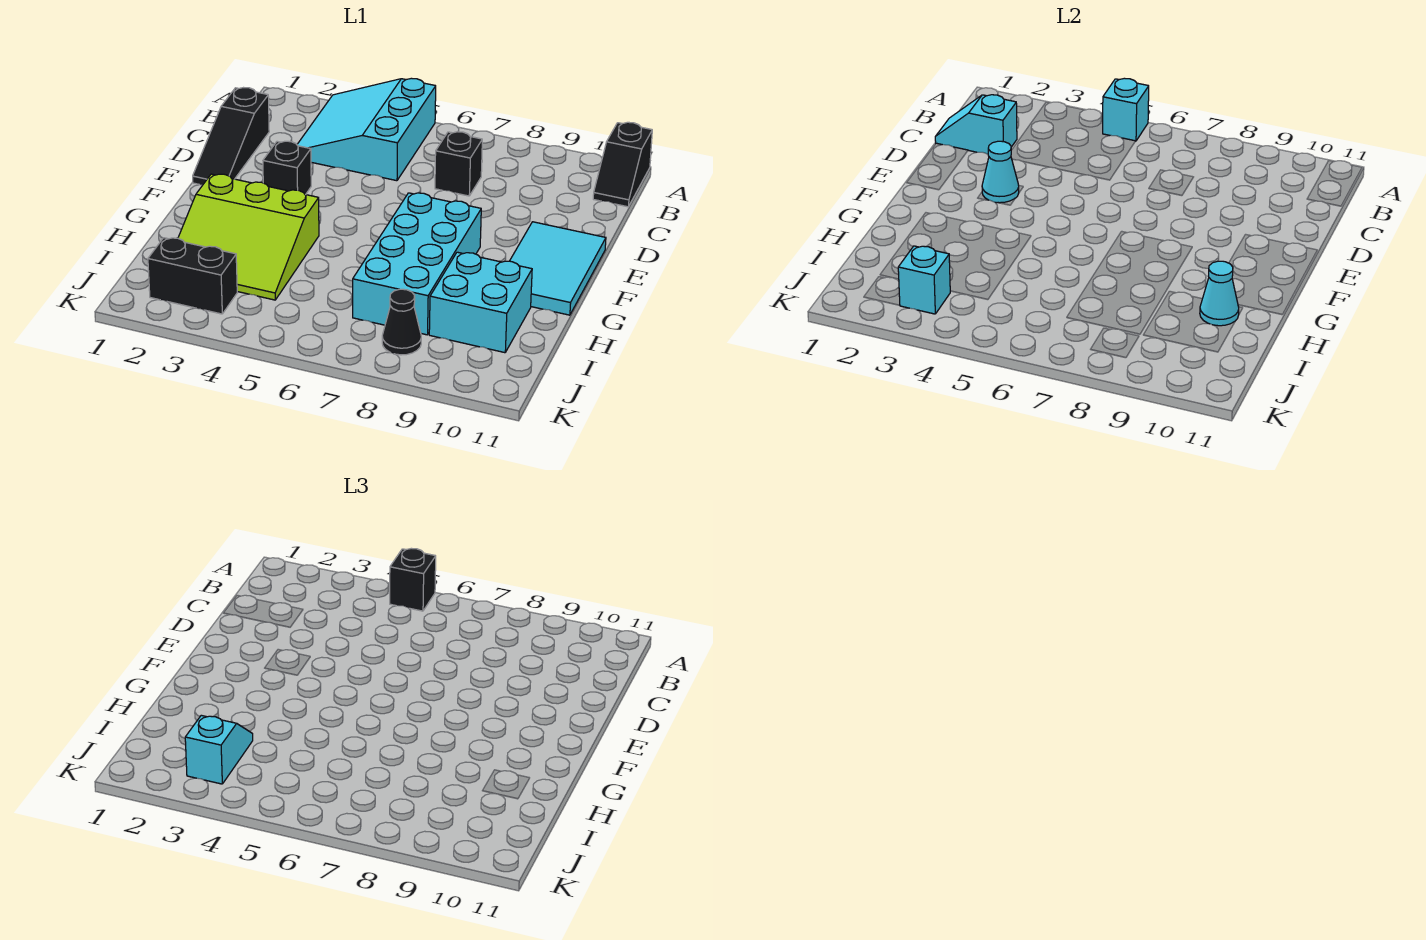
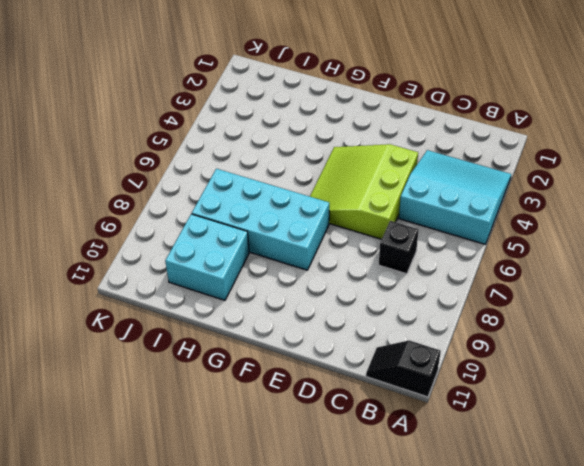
lime 3x3 slope [310,144,418,239] -> lime 3x3 slope moved to [178,174,319,300]
none -> black 1x3 slope [193,88,269,185]
none -> black 1x1 brick [263,141,311,195]
none -> cyan 2x3 tile [510,222,606,315]

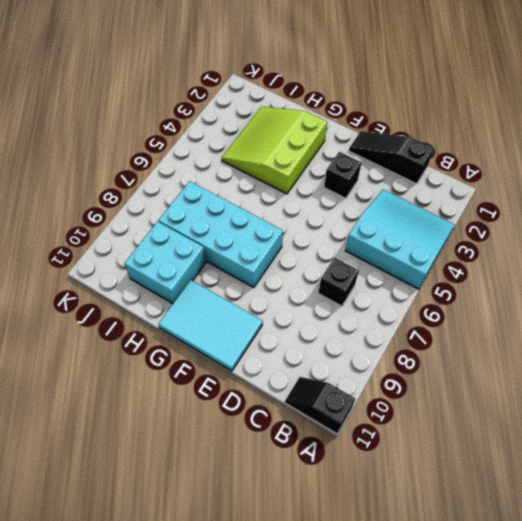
none -> black 1x2 brick [148,238,237,314]
none -> black 1x1 cone [382,289,421,355]
none -> cyan 1x1 brick [1103,78,1149,141]

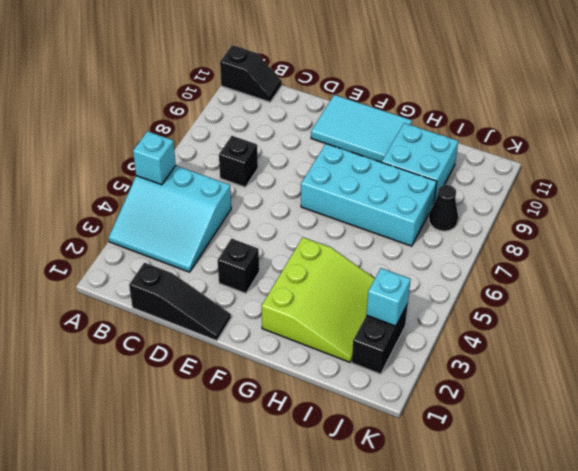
none -> cyan 1x2 slope [935,95,1017,154]
none -> cyan 1x1 cone [982,141,1019,203]
none -> cyan 1x1 cone [1200,261,1239,326]

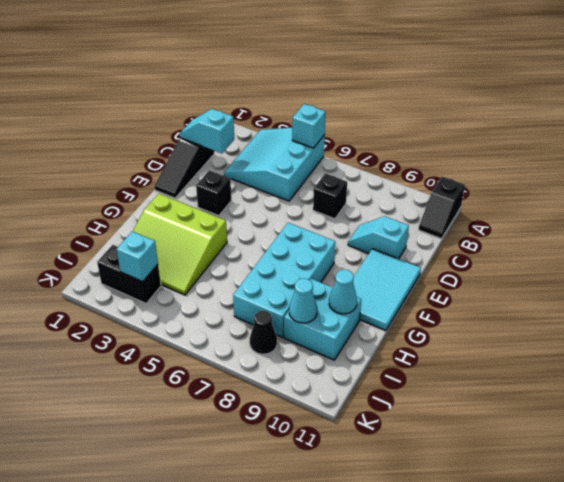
cyan 1x2 slope [348,216,409,259] -> cyan 1x2 slope turned to [185,715,253,784]
cyan 1x1 cone [289,278,317,323] -> cyan 1x1 cone moved to [982,141,1019,203]
none -> black 1x1 brick [390,548,436,611]

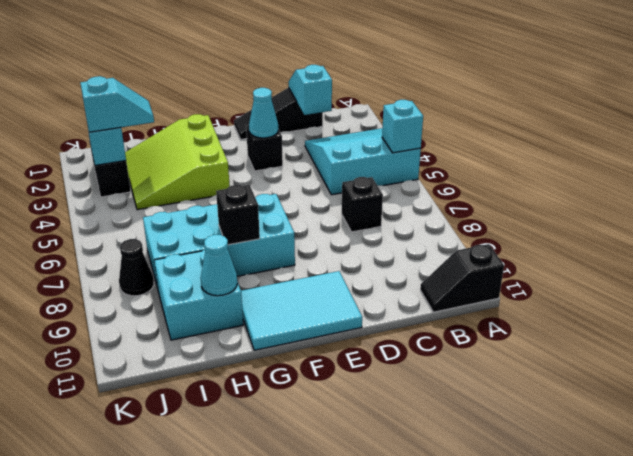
black 1x1 brick [216,185,260,245] -> black 1x1 brick moved to [390,548,436,611]

